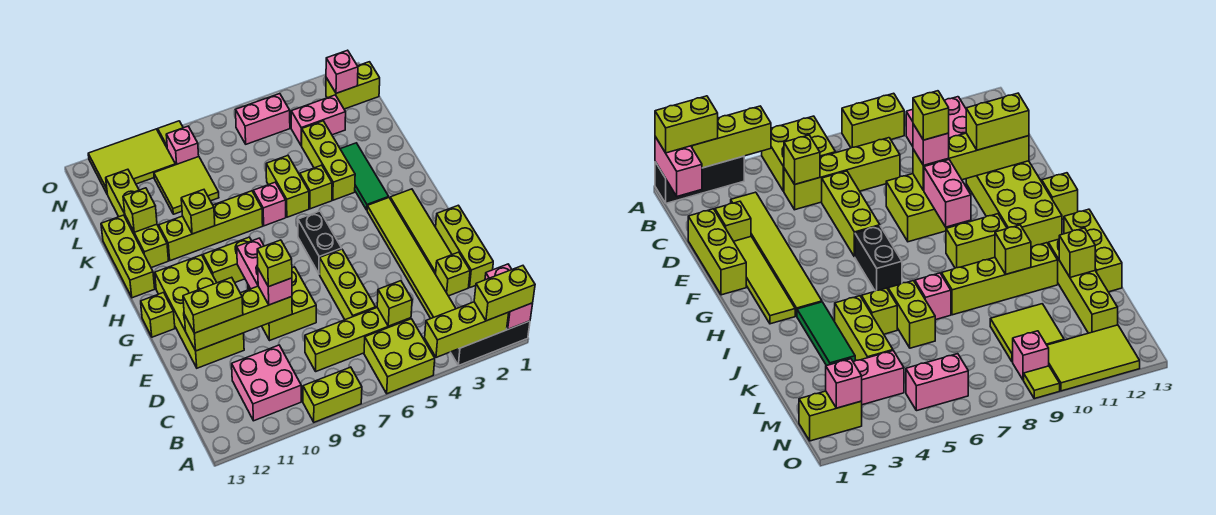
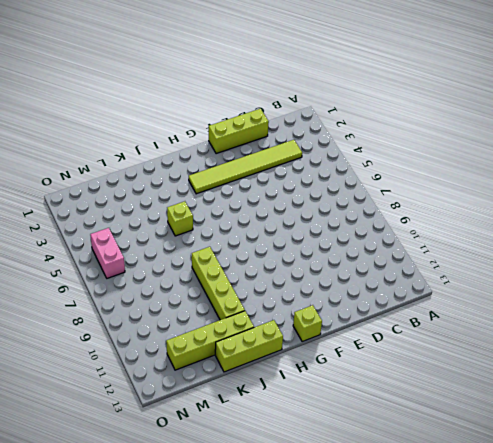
none -> black 1x3 brick [451,321,530,365]
none -> lime 2x2 brick [364,319,435,394]
none -> lime 1x2 brick [303,367,362,422]
none -> pink 2x2 brick [232,345,301,421]

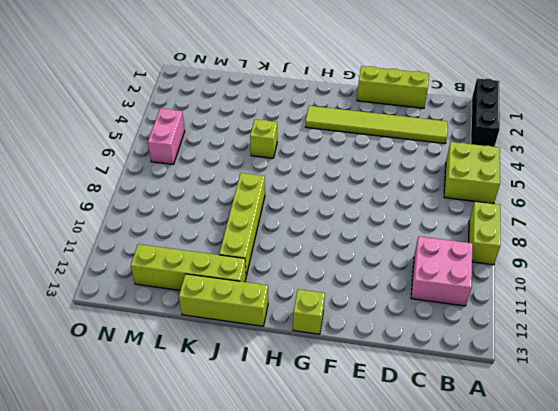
none -> lime 1x4 brick [305,308,411,371]
none -> lime 1x1 brick [436,252,470,296]
none -> lime 1x3 brick [320,249,376,320]
none -> lime 1x4 tile [390,189,452,274]

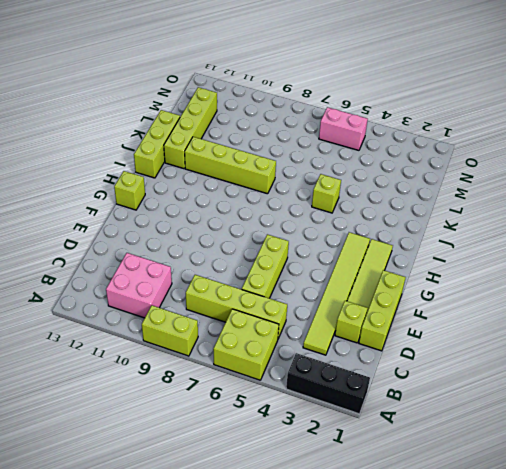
none -> lime 2x2 brick [248,267,316,340]
none -> lime 2x4 brick [155,255,244,368]
none -> black 1x2 brick [298,211,342,274]
none -> lime 1x2 brick [203,237,251,283]

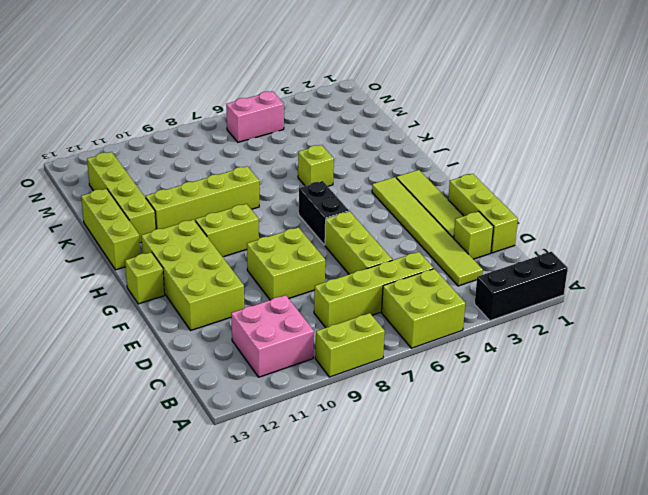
none -> green 1x3 tile [341,143,389,210]
none -> lime 1x3 brick [302,121,355,200]
none -> lime 1x2 brick [266,156,309,217]
none -> pink 1x1 brick [253,182,286,226]

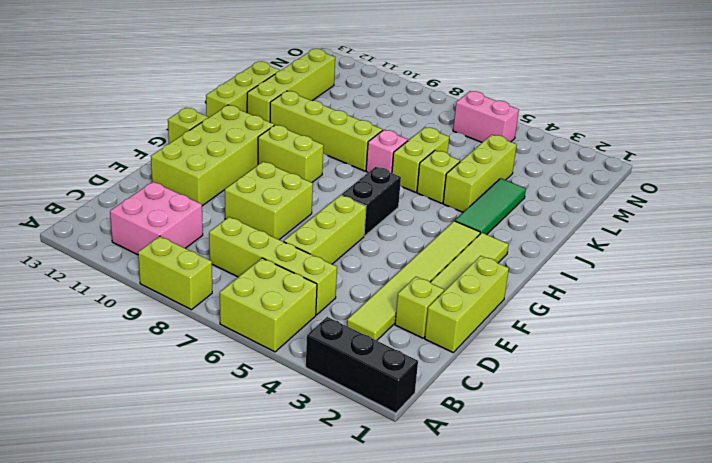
none -> lime 2x2 tile [154,157,219,214]
none -> pink 1x2 brick [291,95,346,146]
none -> lime 1x2 brick [326,62,380,109]
none -> pink 1x1 brick [166,126,199,165]

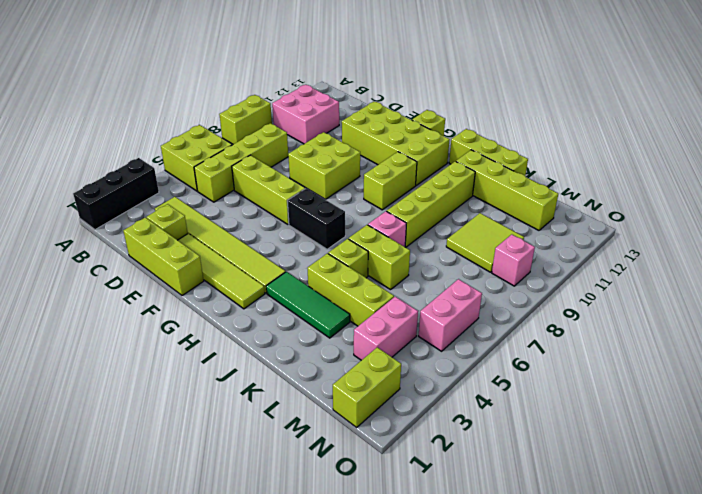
none -> lime 2x3 tile [88,129,175,193]
none -> lime 1x1 tile [158,121,183,147]
none -> pink 1x2 brick [485,264,533,329]
none -> lime 1x3 brick [425,302,509,357]

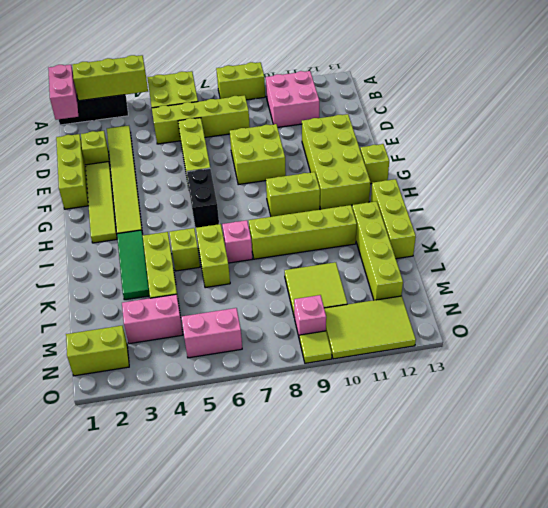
none -> lime 1x1 brick [377,281,412,326]
none -> lime 1x4 brick [184,286,292,351]
none -> pink 1x2 brick [237,238,264,289]
none -> lime 1x1 brick [181,190,215,234]

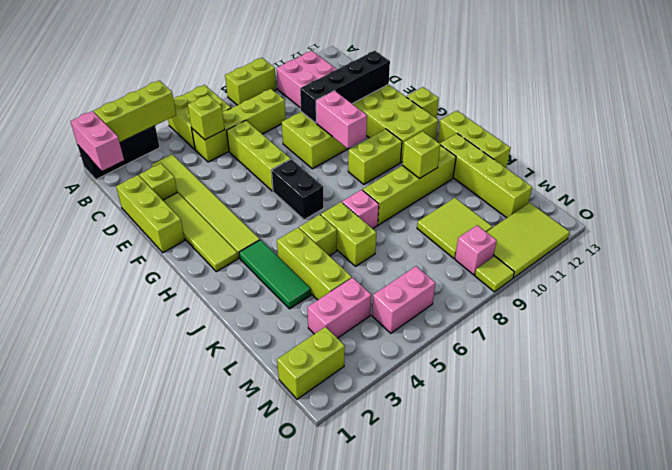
black 1x4 brick [300,51,390,123] -> lime 1x4 brick [184,286,292,351]
none -> lime 1x1 brick [123,188,157,232]
none -> pink 1x1 brick [326,50,358,93]
none -> lime 1x2 brick [474,266,535,321]
none -> pink 1x1 brick [258,269,292,305]

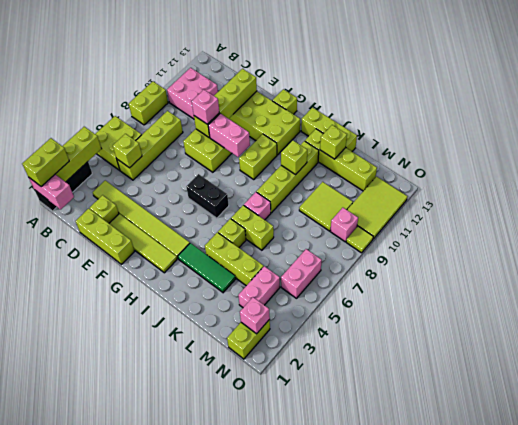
none -> lime 1x3 brick [320,249,376,320]
none -> lime 1x2 brick [183,277,243,333]
none -> lime 1x1 brick [257,240,292,287]

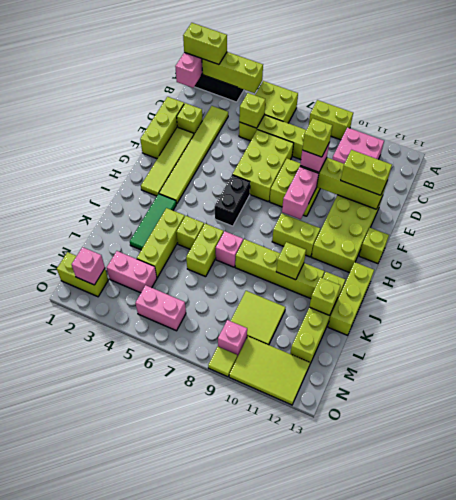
lime 2x3 brick [232,130,294,202] -> lime 1x3 brick [320,249,376,320]

